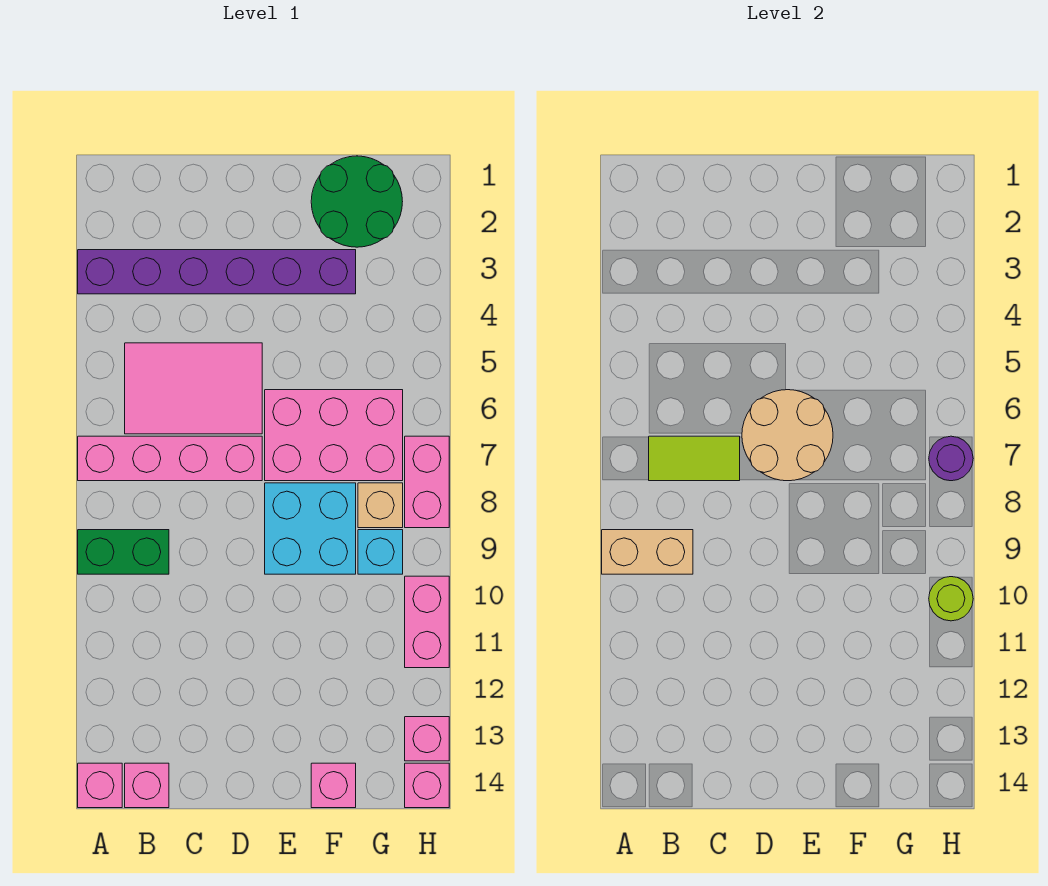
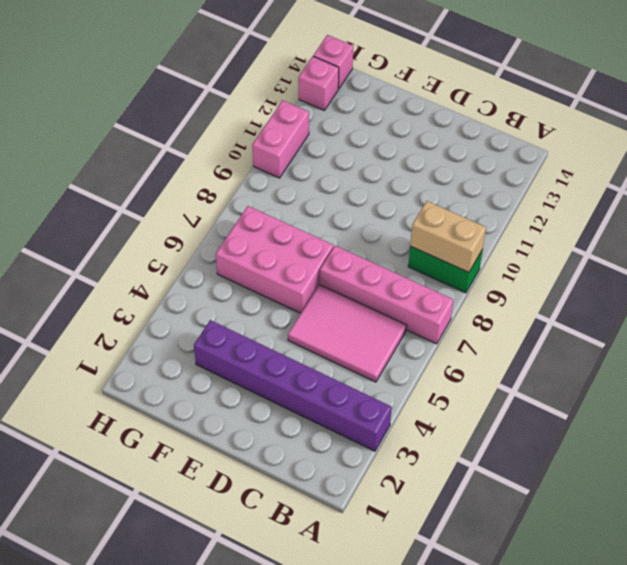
none -> pink 1x1 brick [78,763,122,808]
none -> pink 1x1 brick [125,763,169,808]
none -> cyan 2x2 brick [265,483,356,574]

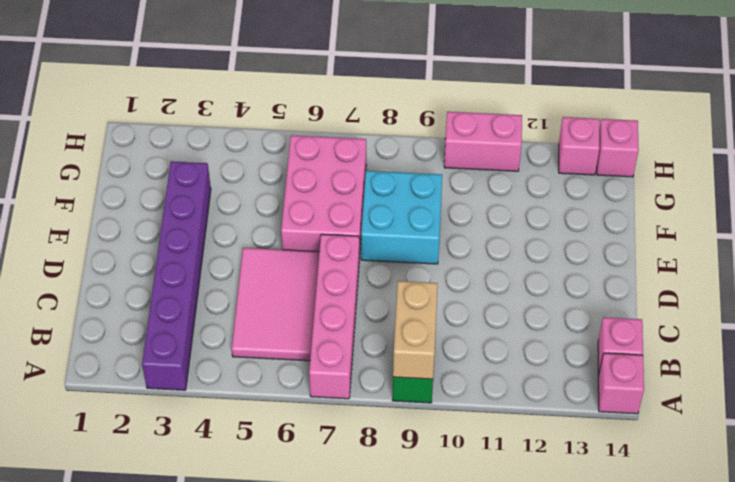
none -> green 2x2 round brick [311,156,403,247]
none -> pink 1x1 brick [311,763,356,808]
none -> tan 1x1 brick [358,483,403,528]

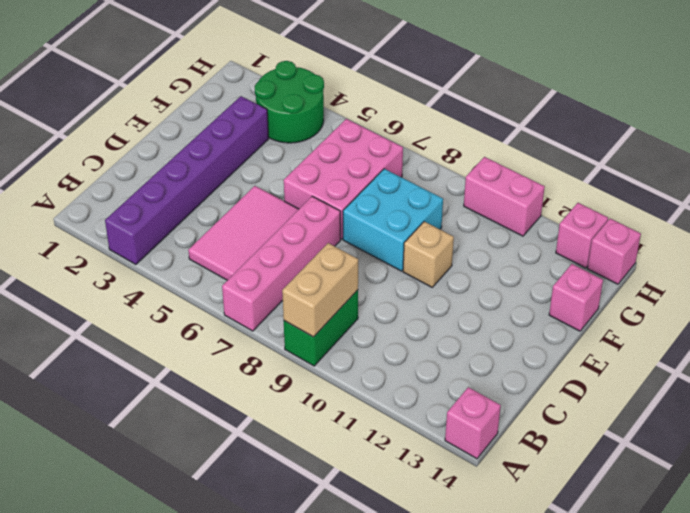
tan 1x1 brick [403,222,454,287] -> tan 1x1 brick moved to [358,483,403,528]
green 2x2 round brick [255,61,324,143] -> green 2x2 round brick moved to [311,156,403,247]
none -> pink 1x1 brick [125,763,169,808]
none -> cyan 1x1 brick [358,530,403,574]
none -> pink 1x2 brick [405,436,449,528]

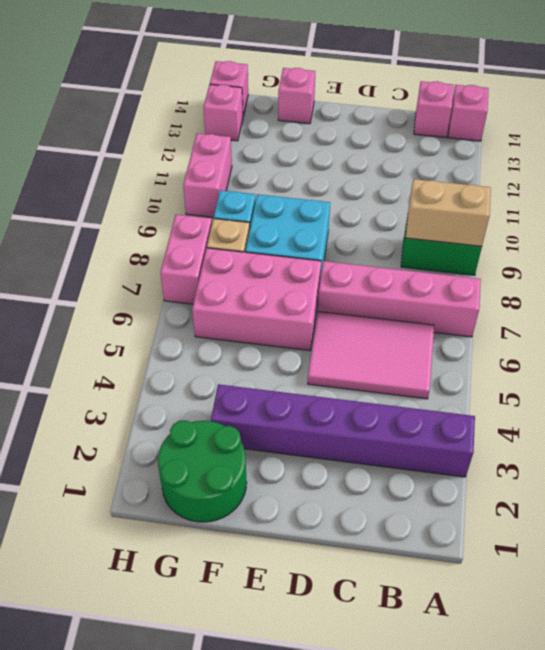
none -> lime 1x2 tile [649,436,740,481]
none -> tan 2x2 round brick [742,390,833,481]
none -> purple 1x1 round brick [929,436,973,481]

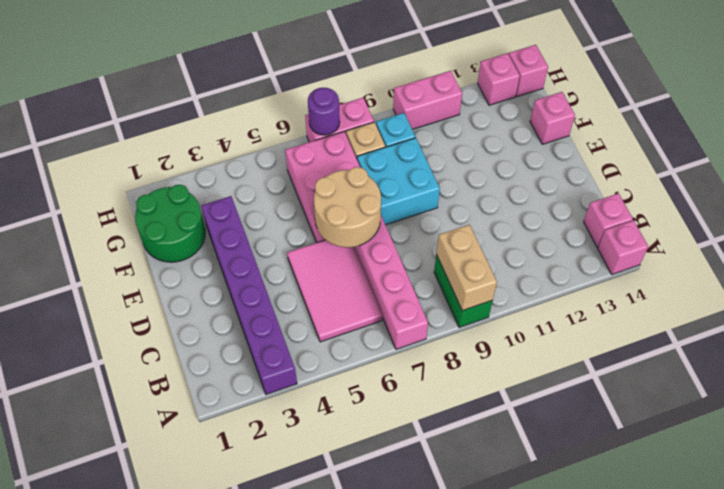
none -> lime 1x2 tile [649,436,740,481]
none -> lime 1x1 round brick [929,577,973,621]

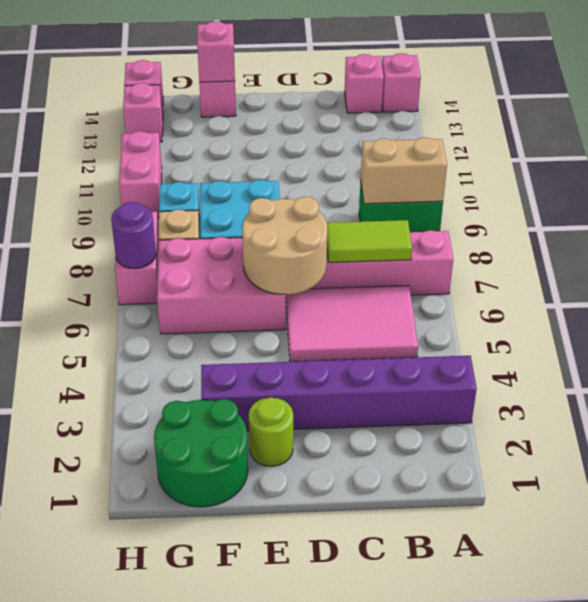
lime 1x1 round brick [249,397,293,466] -> lime 1x1 round brick moved to [929,577,973,621]
pink 1x1 brick [197,21,235,82] -> none

